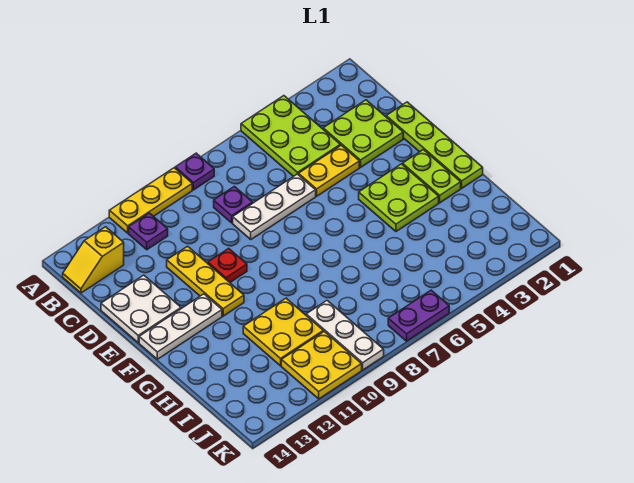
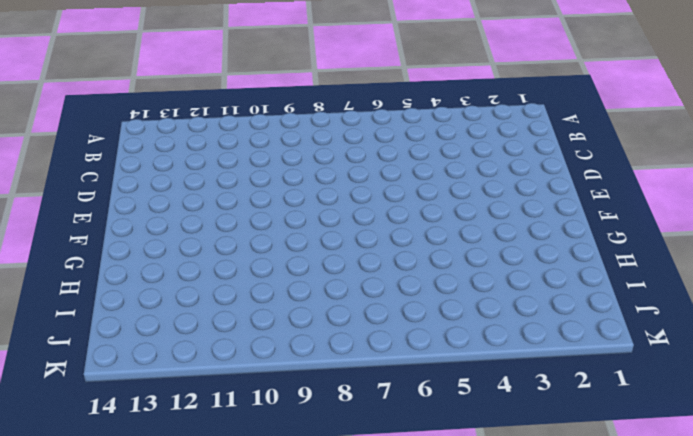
none -> lime 2x3 plate [241,96,340,176]
none -> purple 1x1 plate [175,153,214,190]
none -> yellow 1x3 plate [109,168,192,233]

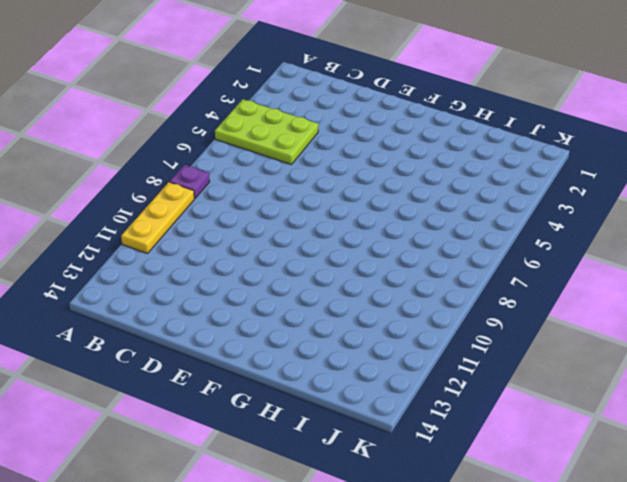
none -> purple 1x1 plate [129,213,168,250]
none -> yellow 1x2 slope [63,227,124,293]
none -> lime 2x2 plate [323,100,403,167]

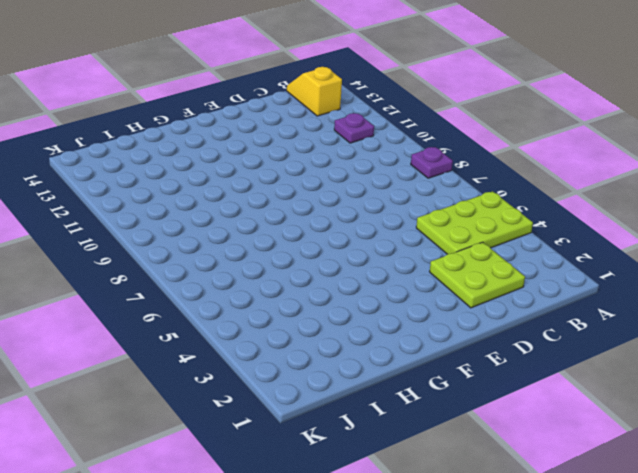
none -> yellow 1x3 plate [109,168,192,233]
none -> purple 1x1 plate [214,186,253,223]
none -> lime 1x4 plate [386,102,483,188]

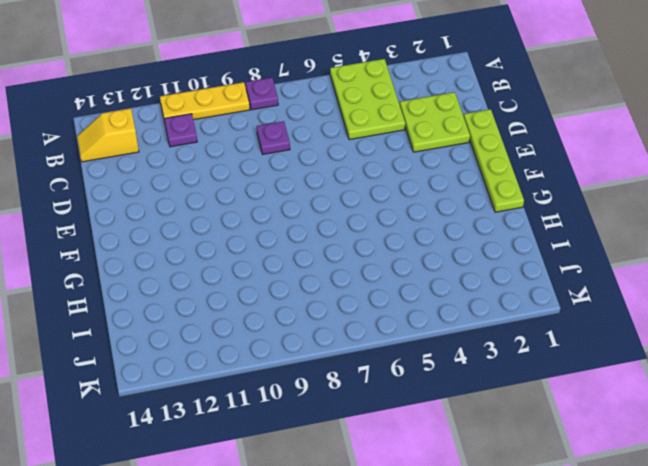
none -> yellow 1x2 plate [298,145,359,196]
none -> white 1x3 plate [233,174,316,239]
none -> yellow 1x3 plate [167,246,244,316]

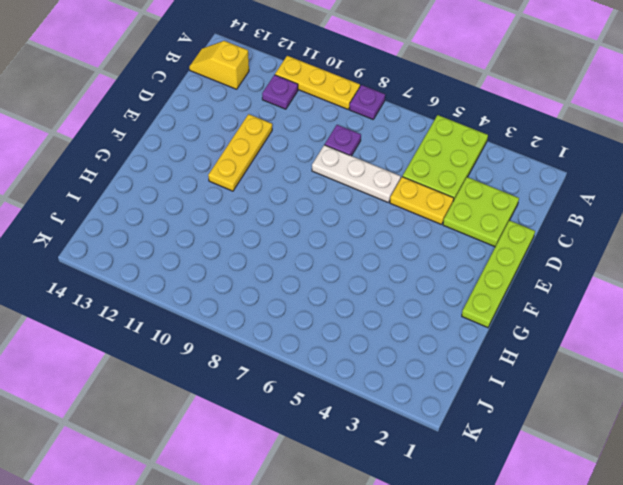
none -> white 2x2 plate [101,275,181,343]
none -> red 1x1 plate [208,248,247,282]
none -> lime 1x2 plate [403,150,461,203]

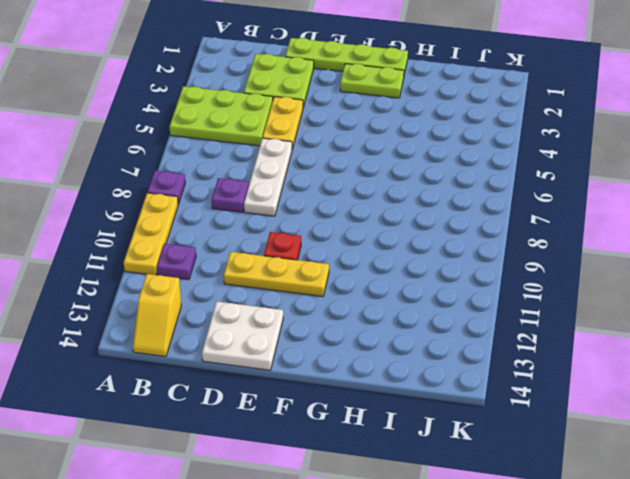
none -> lime 2x2 plate [359,164,439,231]
none -> white 1x3 plate [139,294,222,359]
none -> yellow 2x2 plate [243,298,323,366]

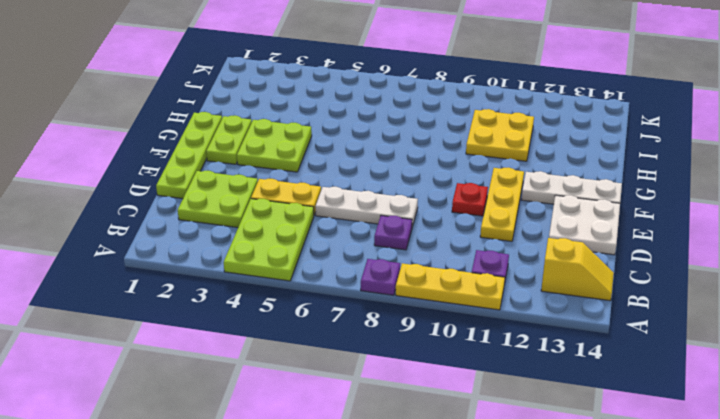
none -> white 1x3 plate [306,301,384,370]
none -> yellow 2x2 plate [281,331,362,399]
none -> purple 1x2 plate [388,290,449,341]

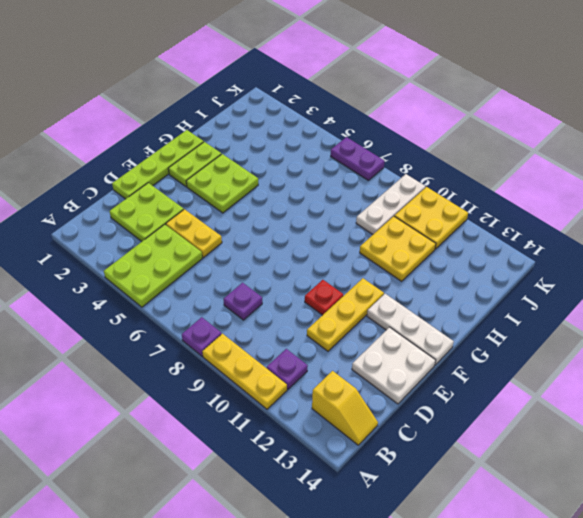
none -> white 1x3 plate [233,174,316,239]

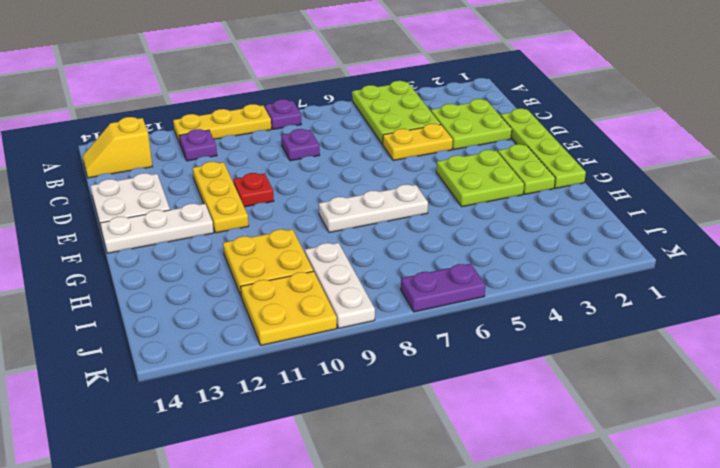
white 1x3 plate [319,184,428,233] -> white 1x3 plate moved to [233,174,316,239]

